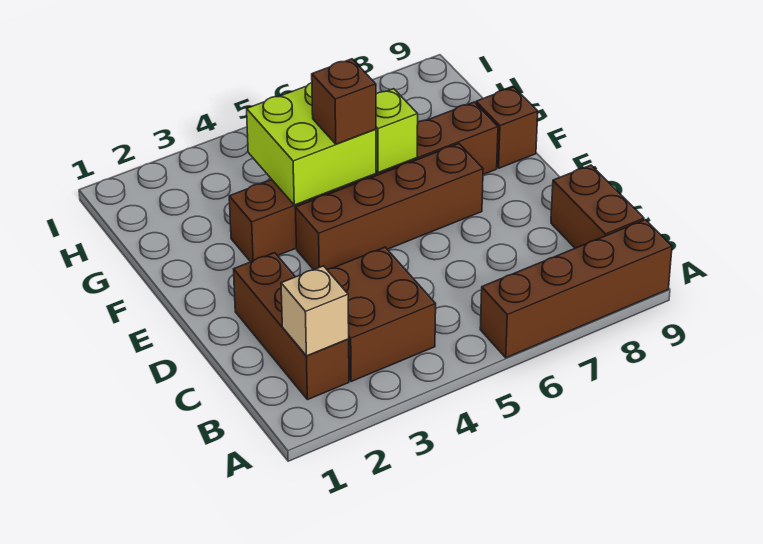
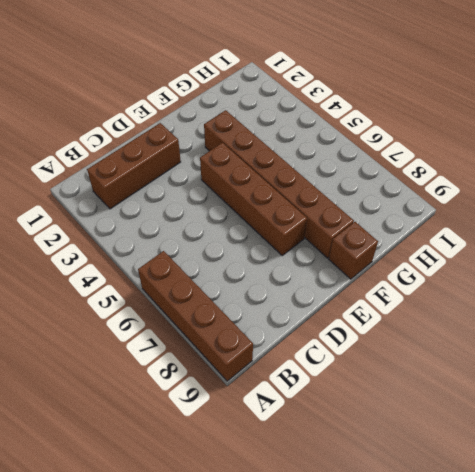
none -> brown 2x2 brick [327,247,436,382]
none -> brown 1x2 brick [551,165,644,248]

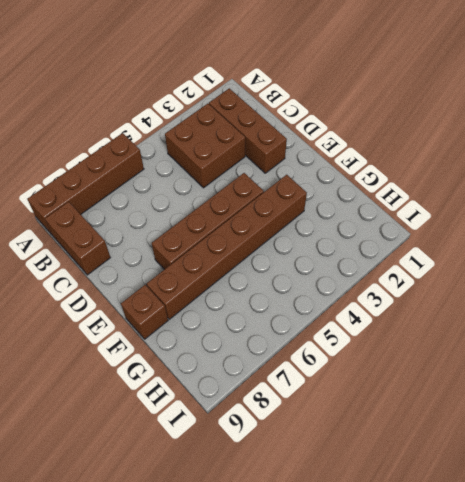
none -> tan 1x1 brick [281,266,349,356]
none -> lime 2x2 brick [247,83,376,205]

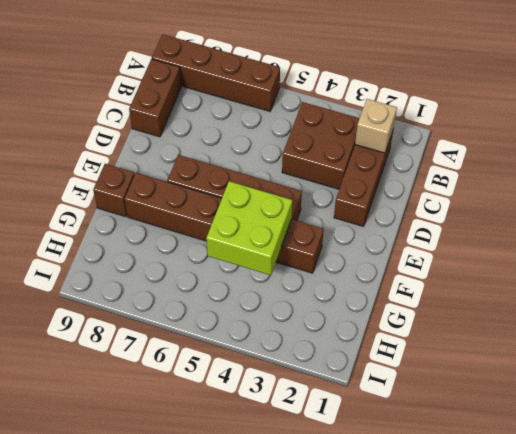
none -> lime 1x1 brick [376,89,418,173]
none -> brown 1x1 brick [312,59,376,144]

